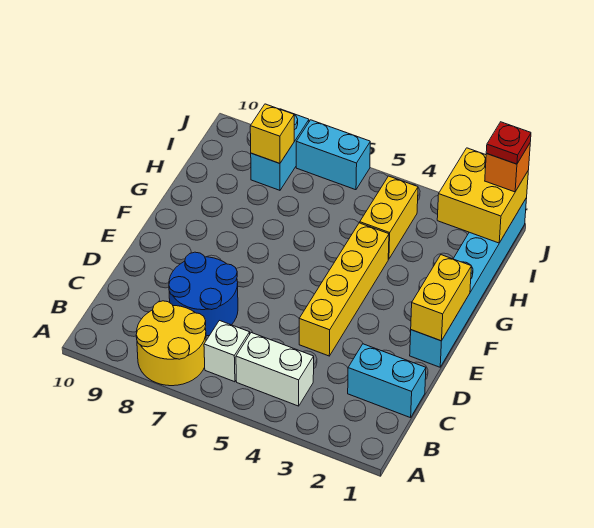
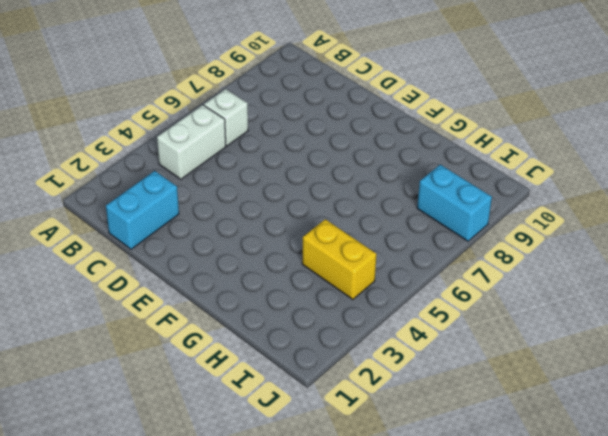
none -> yellow 2x2 round brick [136,301,206,386]
none -> blue 2x2 round brick [169,252,238,336]
none -> yellow 1x4 brick [299,223,389,356]

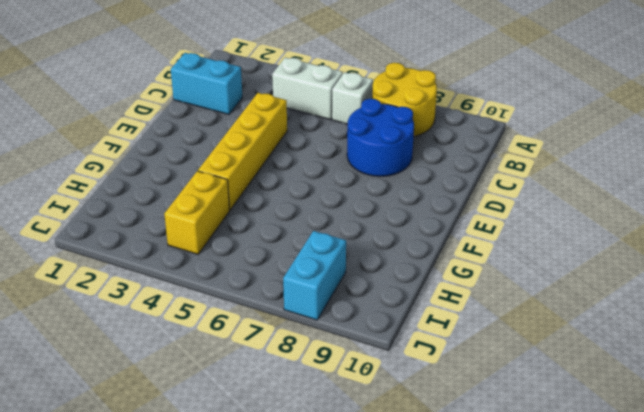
none -> cyan 1x6 brick [410,198,527,367]
none -> cyan 1x2 brick [296,120,370,190]
none -> yellow 1x2 brick [411,255,471,341]

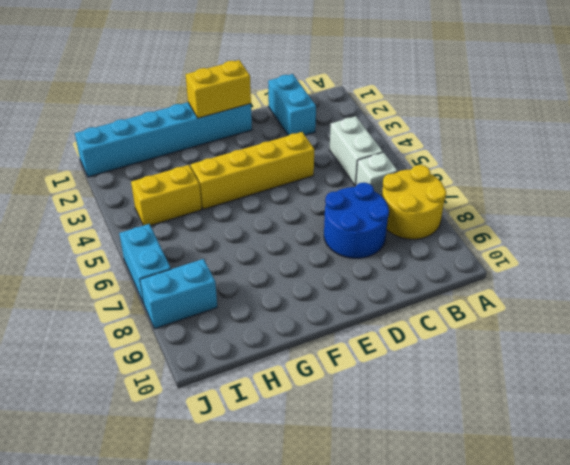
none -> yellow 2x2 brick [437,148,528,243]
none -> yellow 1x1 brick [250,104,294,163]
none -> orange 1x1 brick [485,143,530,192]

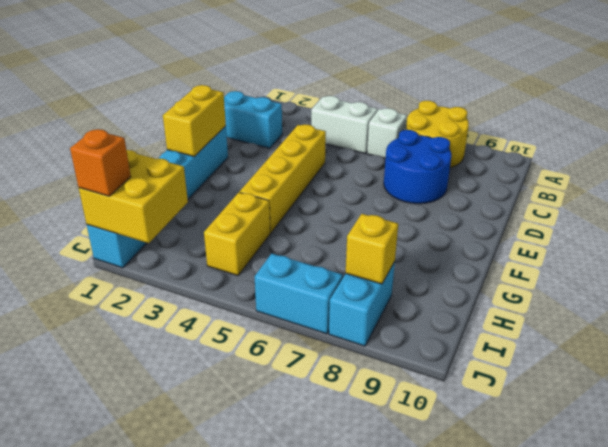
none -> red 1x1 plate [486,122,531,164]

